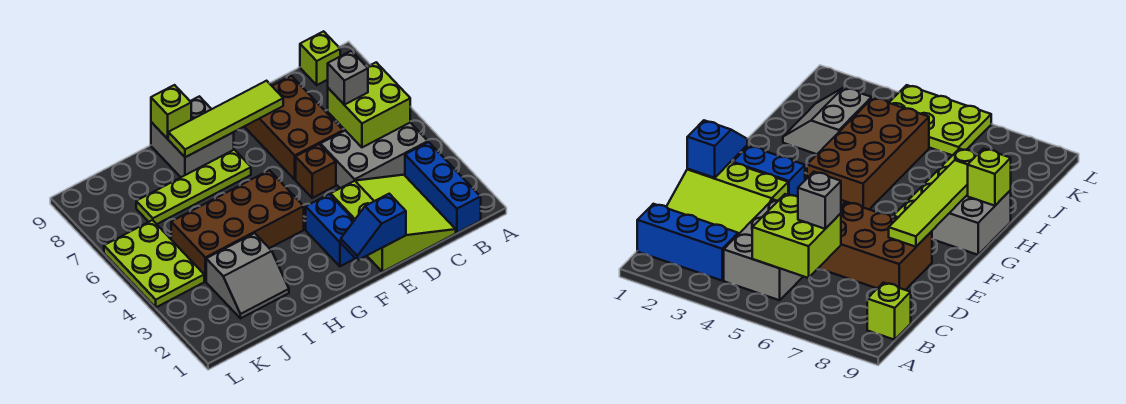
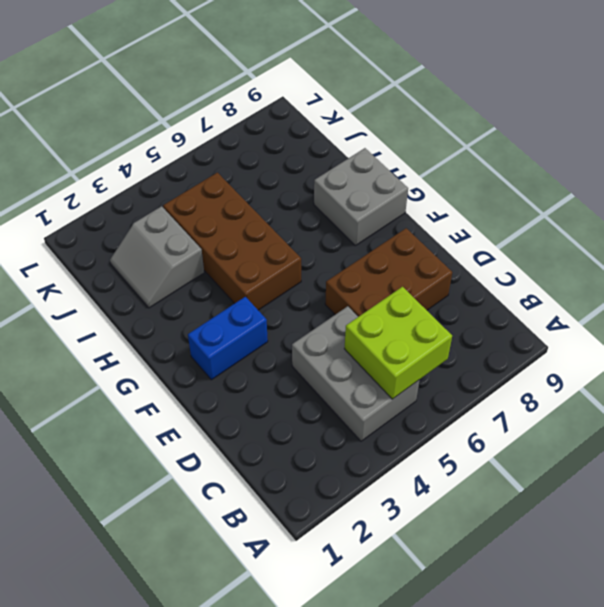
none -> blue 1x3 brick [405,142,481,233]
none -> lime 1x1 brick [300,31,340,85]
none -> lime 3x3 slope [331,175,456,272]

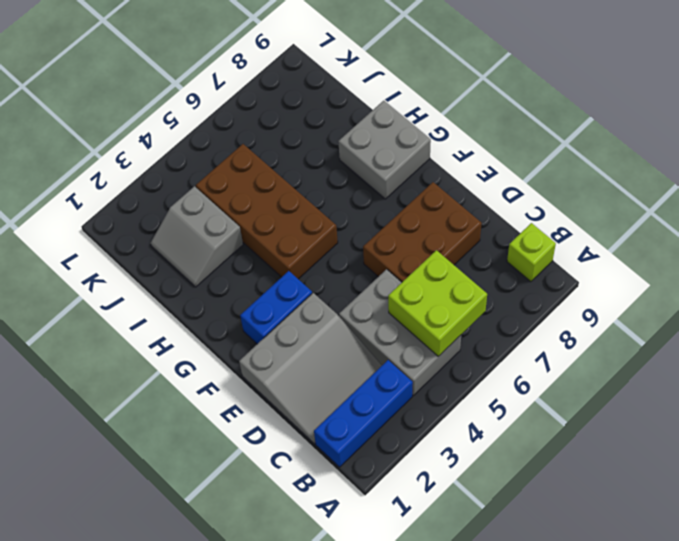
grey 3x3 slope [239,293,382,444] -> lime 3x3 slope [331,175,456,272]
none -> brown 1x1 brick [296,144,336,198]
none -> lime 1x4 plate [136,150,251,224]
none -> lime 2x3 plate [104,220,204,307]

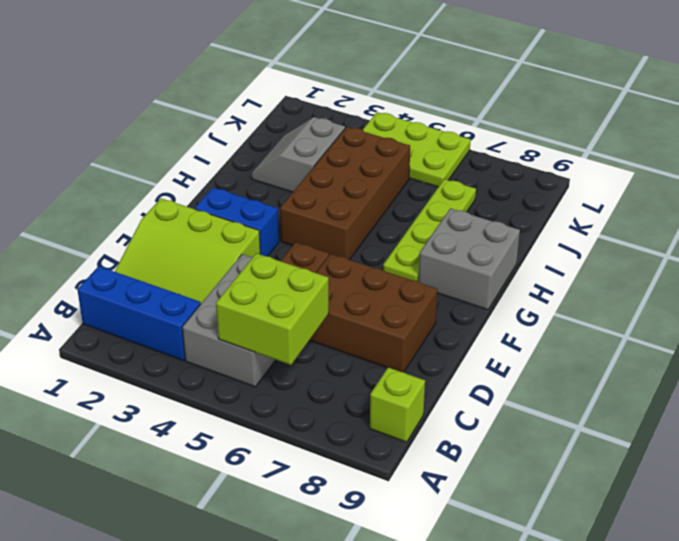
none -> blue 1x2 slope [341,194,406,260]
none -> lime 1x4 tile [168,81,283,157]
none -> lime 1x1 brick [151,85,191,139]

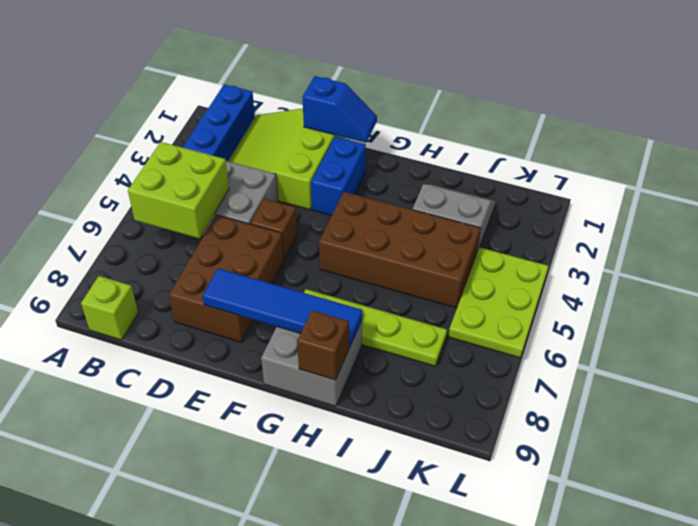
blue 1x4 tile [203,268,362,348] -> lime 1x4 tile [168,81,283,157]
brown 1x1 brick [297,311,349,380] -> lime 1x1 brick [151,85,191,139]
none -> grey 1x1 brick [328,51,368,105]

